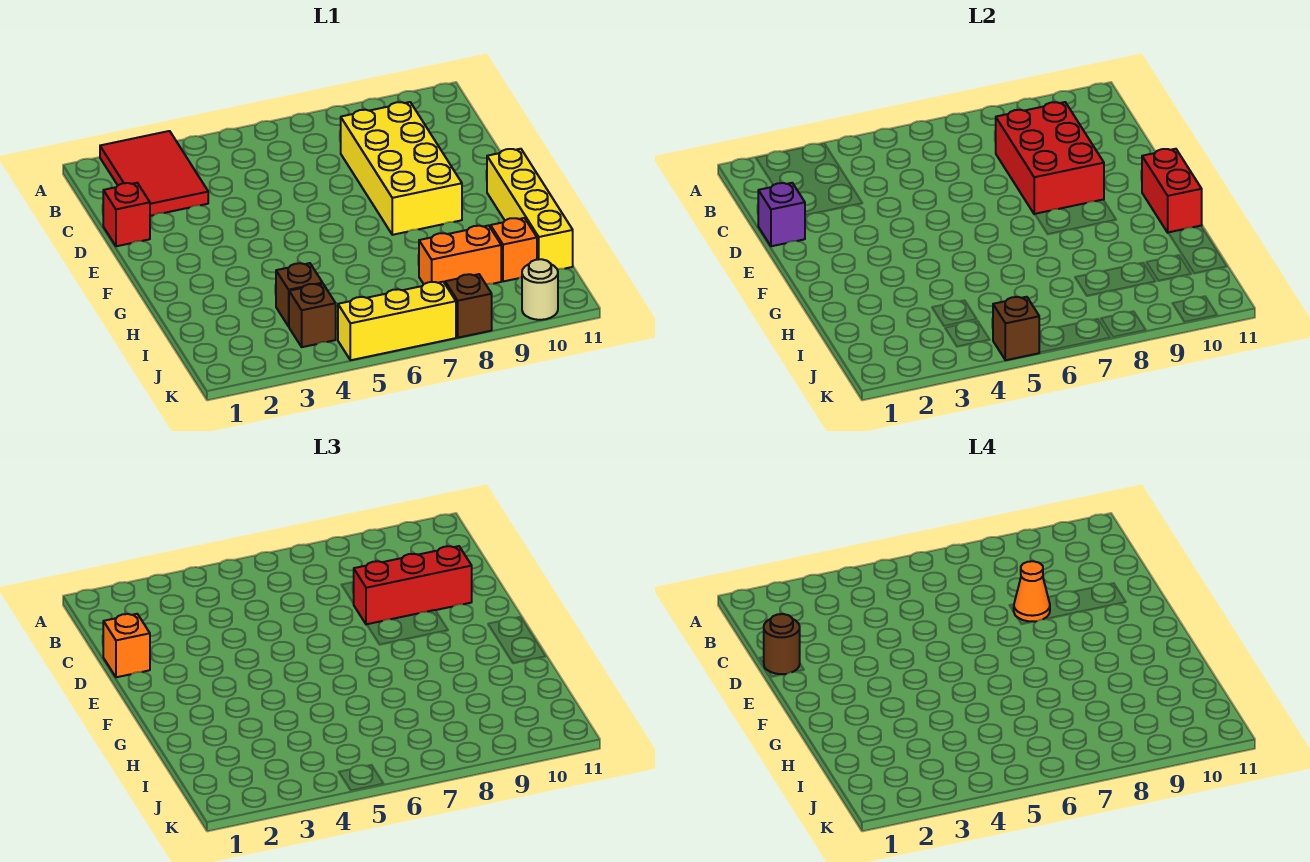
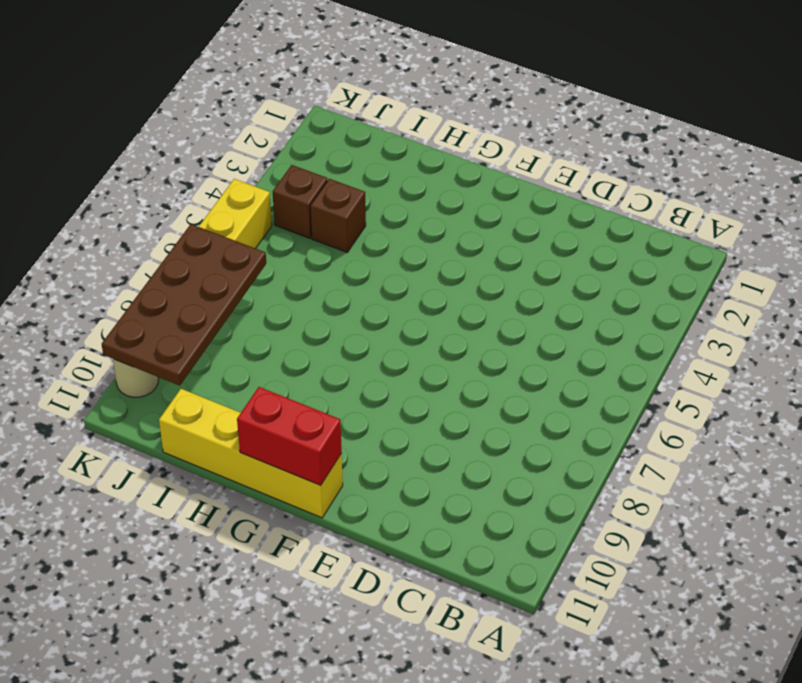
brown 2x4 plate [102,224,266,386] -> none
none -> red 2x3 tile [100,131,208,216]
none -> yellow 2x4 brick [341,102,462,235]
none -> red 1x1 brick [103,183,150,246]

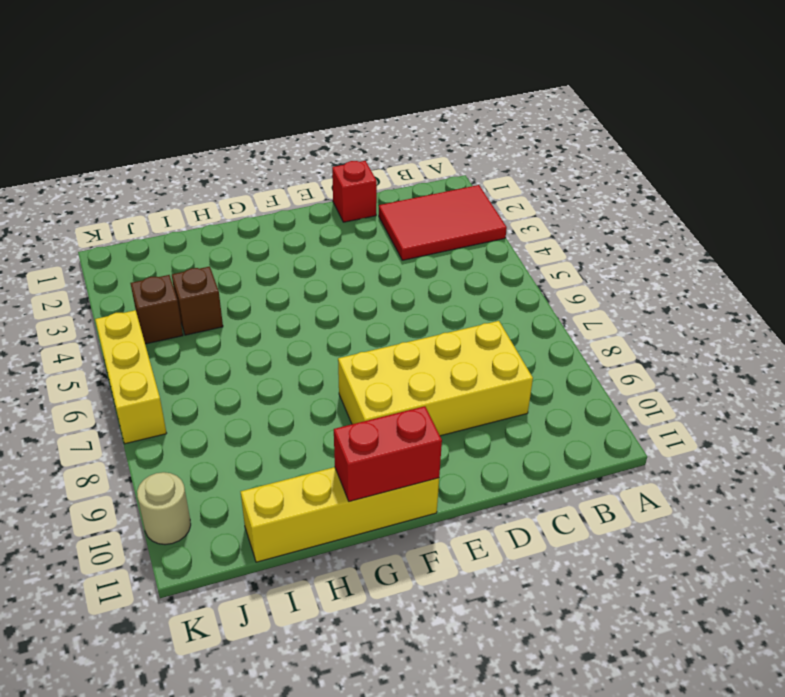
none -> orange 1x2 brick [419,225,501,284]
none -> orange 1x1 brick [491,218,537,281]
none -> brown 1x1 brick [445,274,492,338]

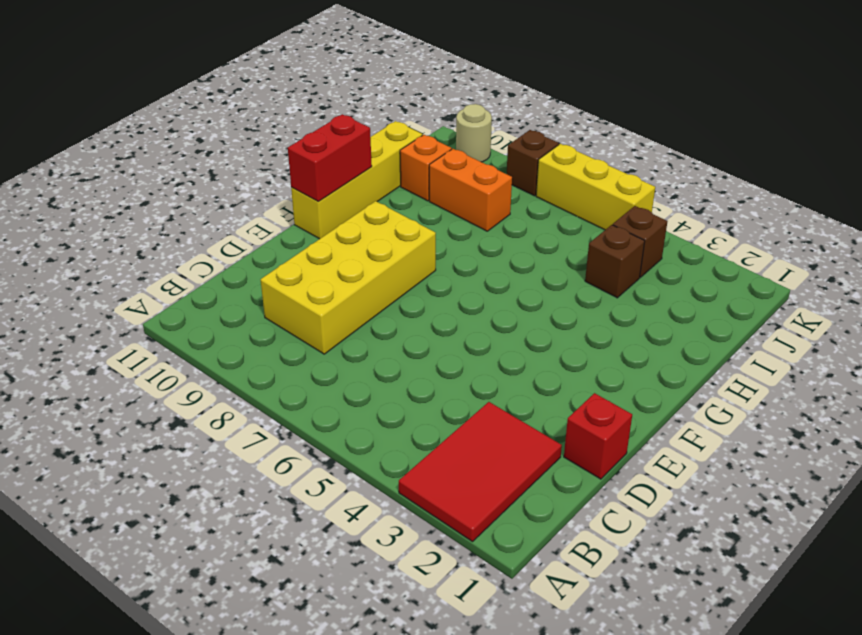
none -> red 2x3 brick [996,102,1104,214]
none -> purple 1x1 brick [758,183,805,246]
none -> brown 1x1 brick [993,297,1039,360]

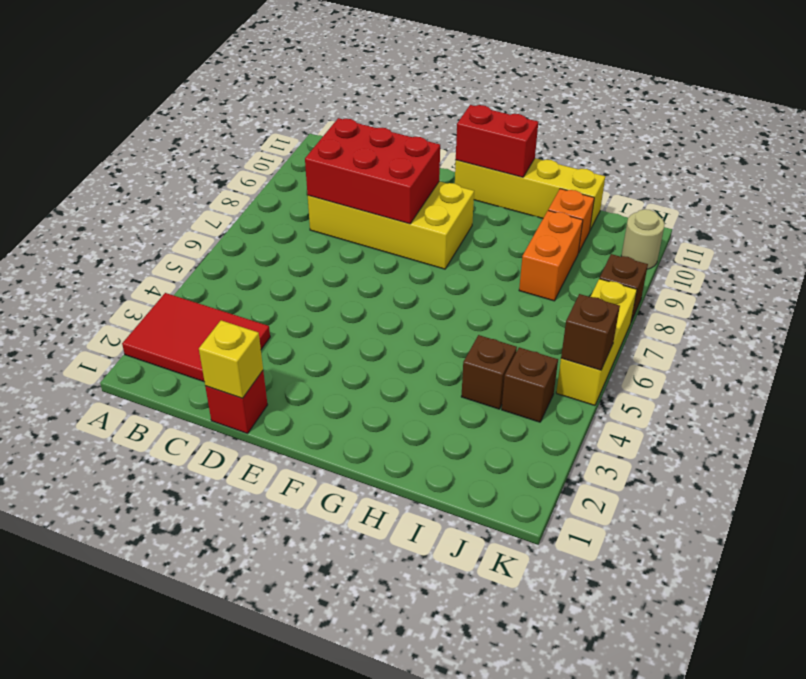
yellow 1x1 brick [199,320,263,398] -> purple 1x1 brick [758,183,805,246]
none -> orange 1x1 brick [103,614,150,677]
none -> red 1x3 brick [353,546,472,625]
none -> brown 1x1 round brick [763,614,800,674]

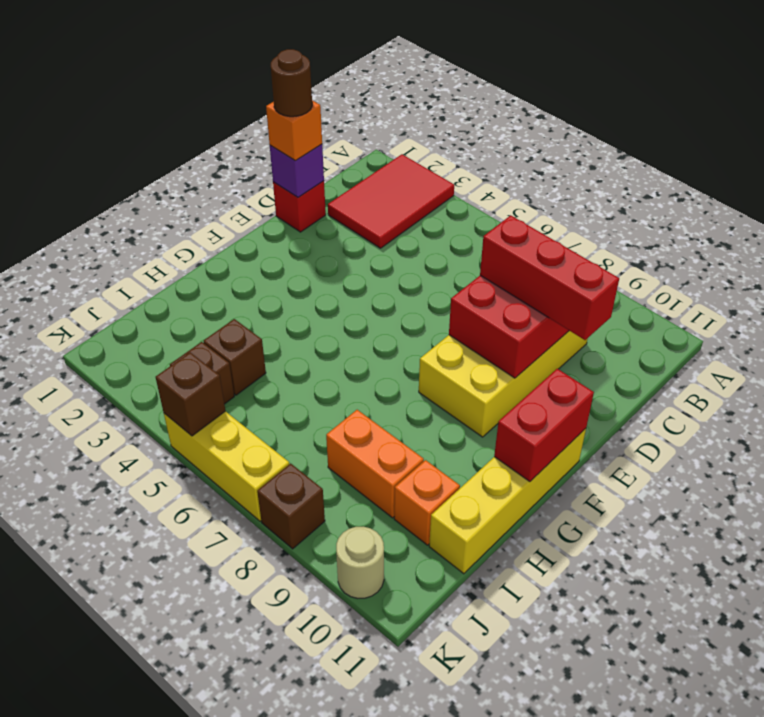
none -> orange 1x1 cone [1014,561,1050,622]

